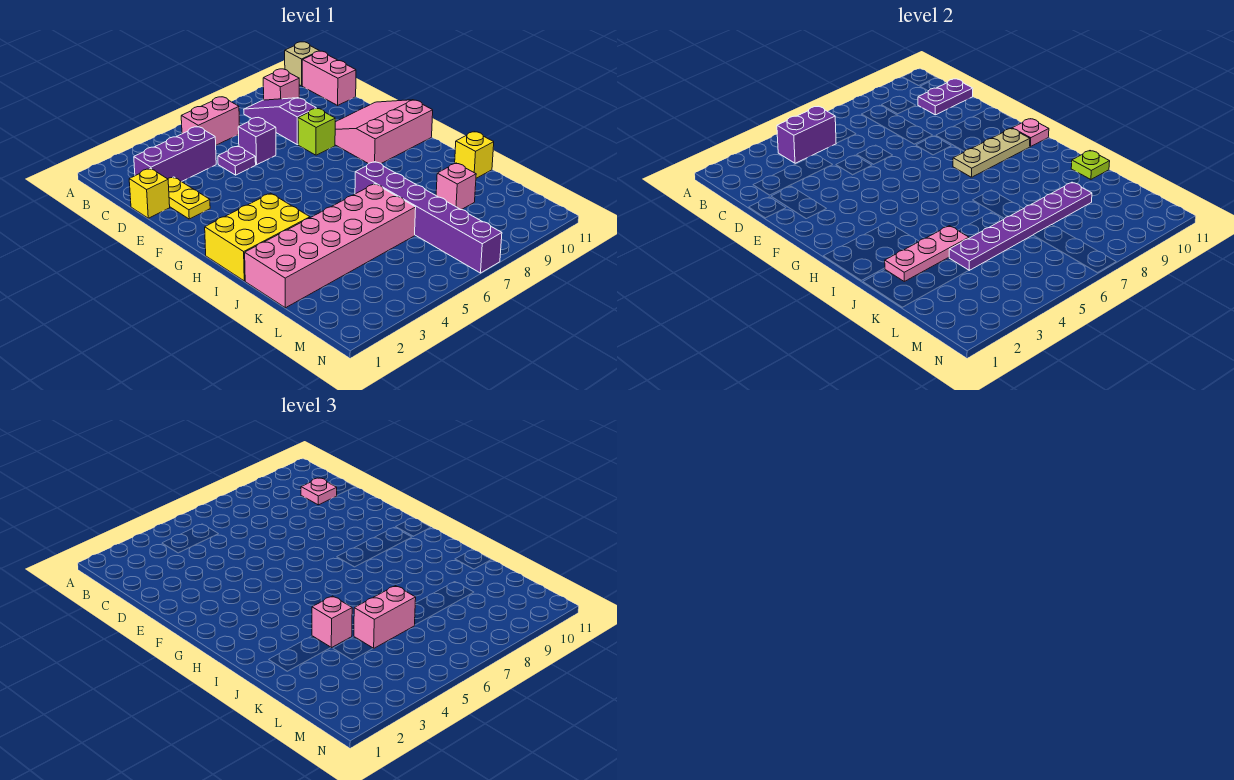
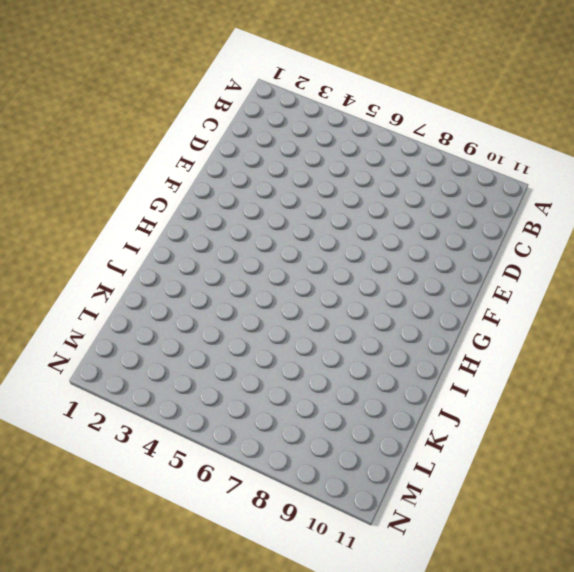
none -> tan 1x1 brick [285,42,319,86]
none -> pink 1x2 brick [181,97,240,145]
none -> purple 1x3 slope [244,98,316,145]

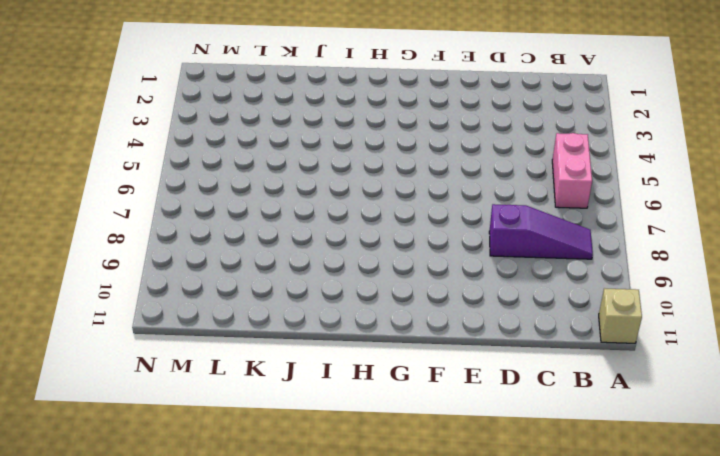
none -> pink 1x1 brick [263,69,299,100]
none -> pink 1x2 brick [302,51,356,105]
none -> purple 1x3 brick [134,127,216,182]

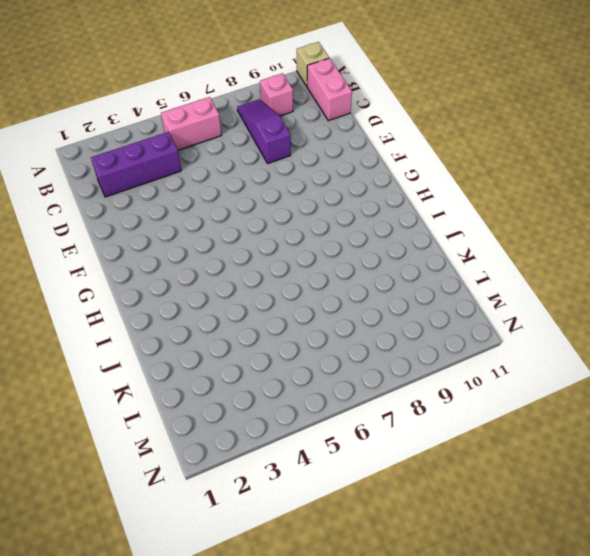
none -> yellow 1x1 brick [129,168,170,218]
none -> yellow 1x2 plate [168,177,210,219]
none -> purple 1x1 plate [218,146,256,175]

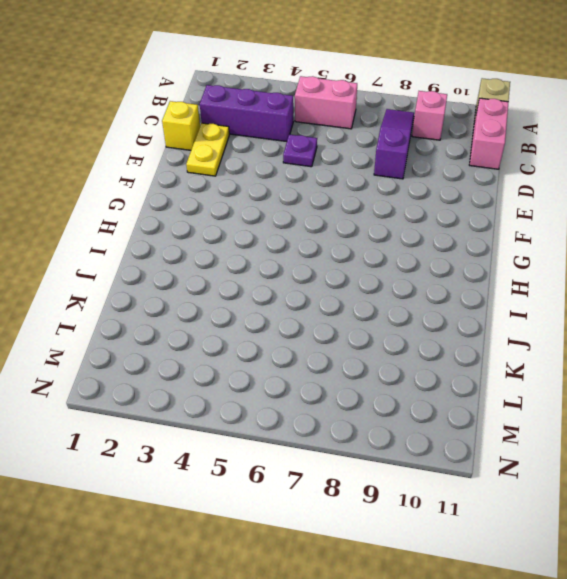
none -> purple 1x1 brick [238,118,276,165]
none -> lime 1x1 brick [298,109,335,155]
none -> pink 3x3 slope [335,100,433,164]

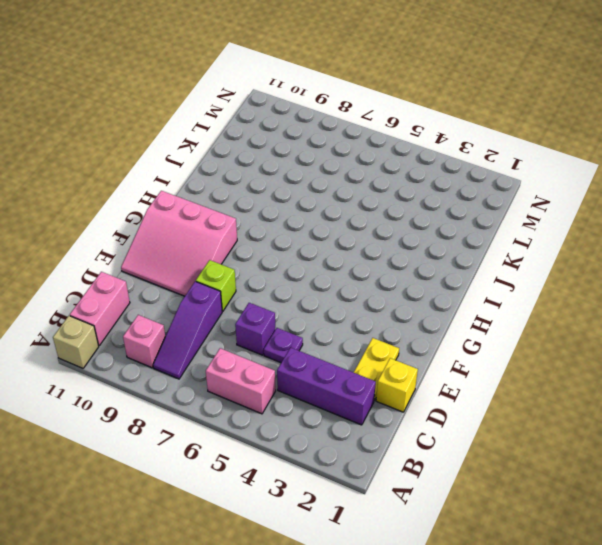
none -> yellow 2x3 brick [205,193,310,281]
none -> purple 1x6 brick [355,162,502,273]
none -> pink 2x6 brick [245,184,416,308]

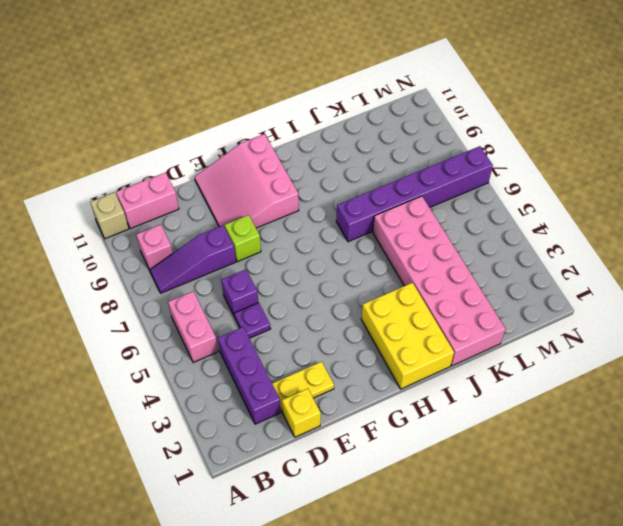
none -> yellow 1x1 brick [455,132,494,178]
none -> pink 1x1 brick [436,163,476,210]
none -> purple 1x2 brick [777,106,836,163]

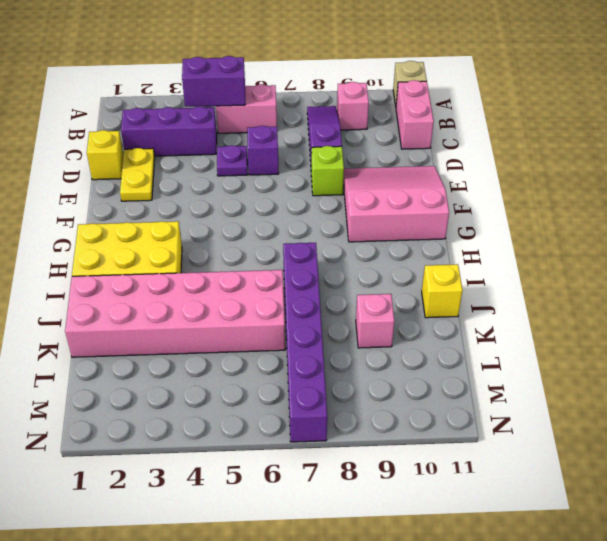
none -> purple 1x2 plate [918,79,973,115]
none -> tan 1x3 plate [953,128,1030,177]
none -> pink 1x1 plate [1012,119,1049,147]

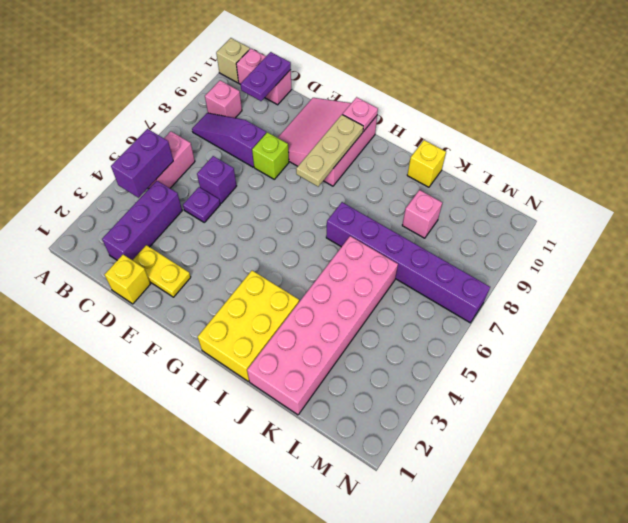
none -> pink 1x3 plate [885,226,969,281]
none -> lime 1x1 plate [1071,151,1110,179]
none -> purple 1x6 plate [949,182,1092,270]

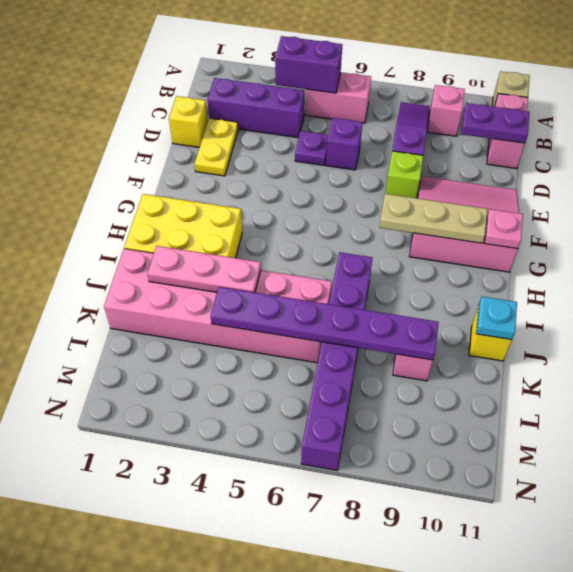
cyan 1x1 plate [476,297,517,340] -> lime 1x1 plate [1071,151,1110,179]
none -> pink 1x1 plate [301,478,337,505]
none -> pink 1x1 brick [312,596,352,648]
none -> pink 1x2 brick [354,586,416,648]

